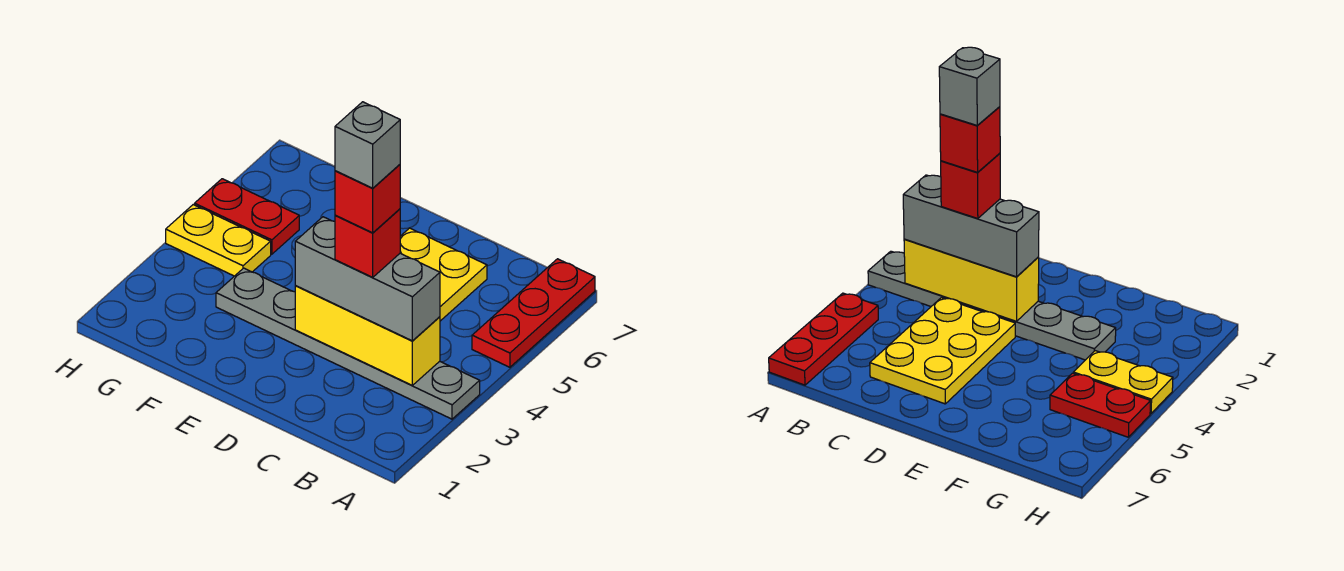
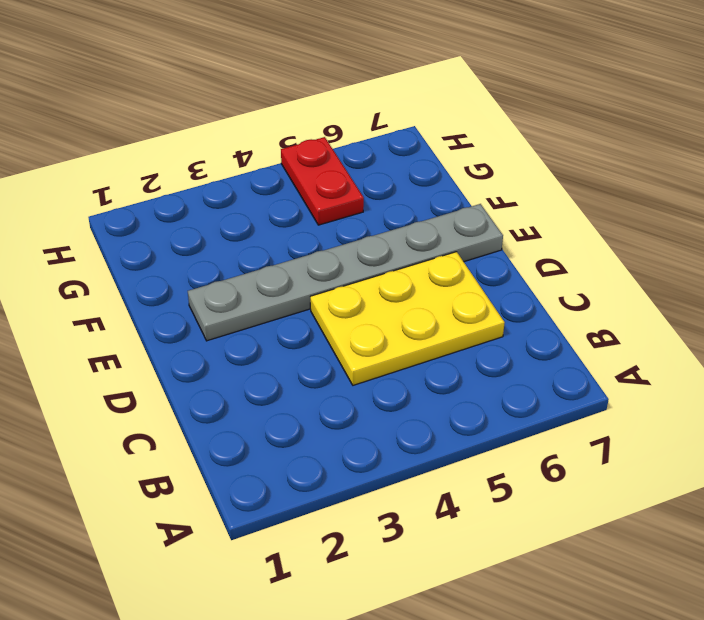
grey 1x6 plate [188,204,503,341] -> grey 1x6 plate turned to [216,268,480,419]
none -> red 1x3 plate [472,259,595,367]
none -> yellow 1x2 plate [166,205,271,276]

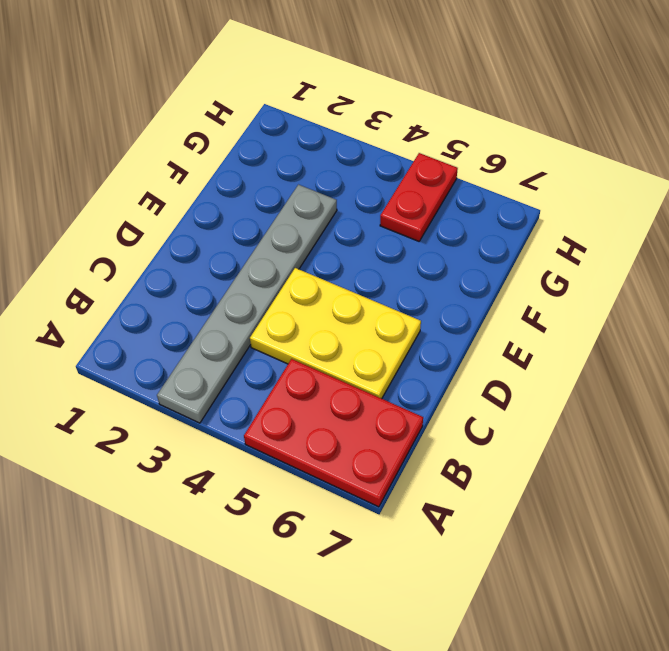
red 2x3 plate [244,359,423,507] -> red 1x3 plate [472,259,595,367]
none -> yellow 1x2 plate [166,205,271,276]
none -> yellow 1x3 brick [295,286,440,385]

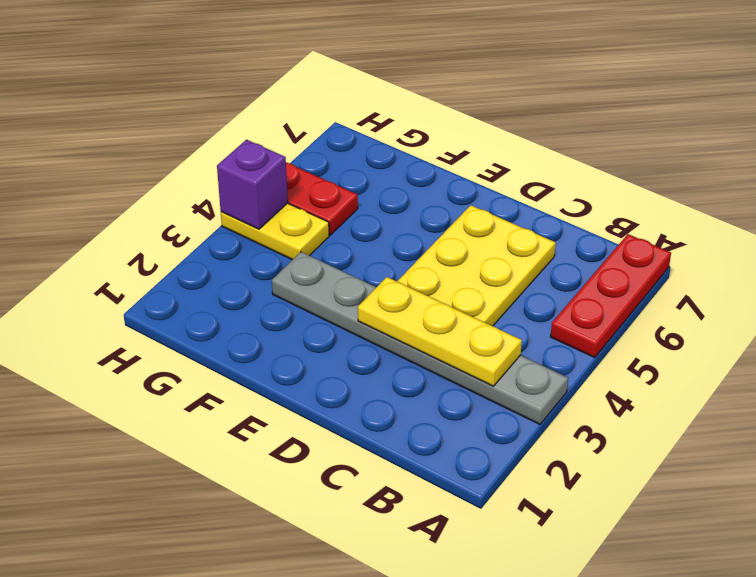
yellow 1x3 plate [358,277,522,386] -> yellow 1x3 brick [295,286,440,385]
purple 1x1 brick [217,140,288,229] -> none
none -> grey 1x3 brick [295,217,440,341]
none -> red 1x1 brick [335,209,400,277]

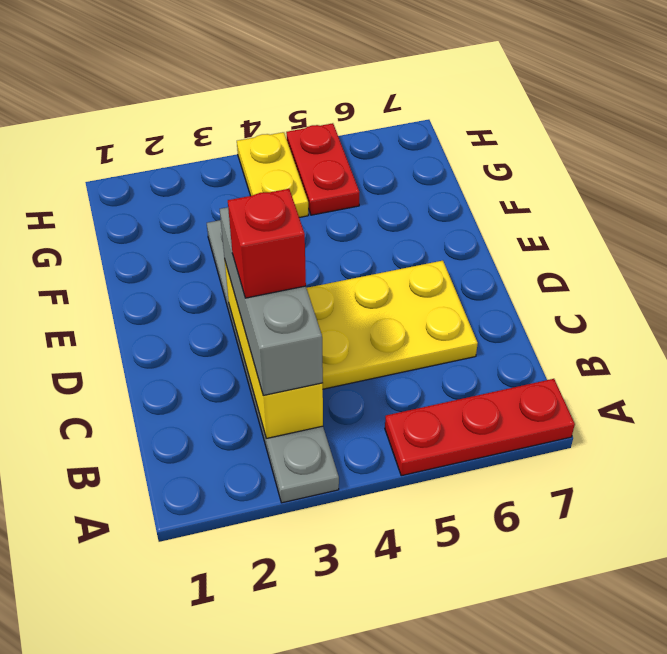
none -> red 1x1 brick [335,165,400,233]
none -> grey 1x1 brick [335,102,400,188]

